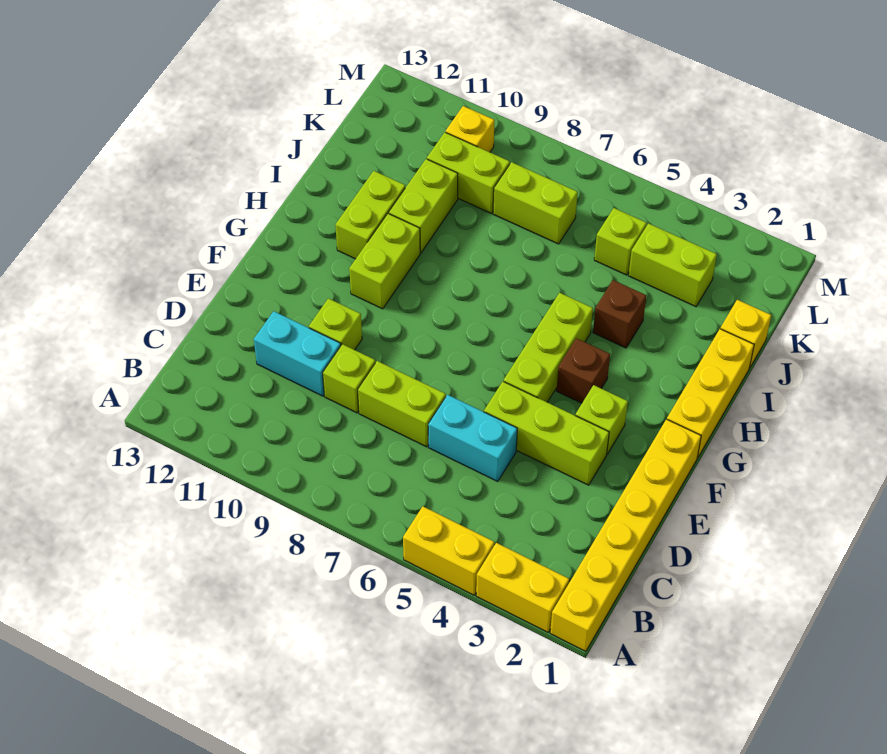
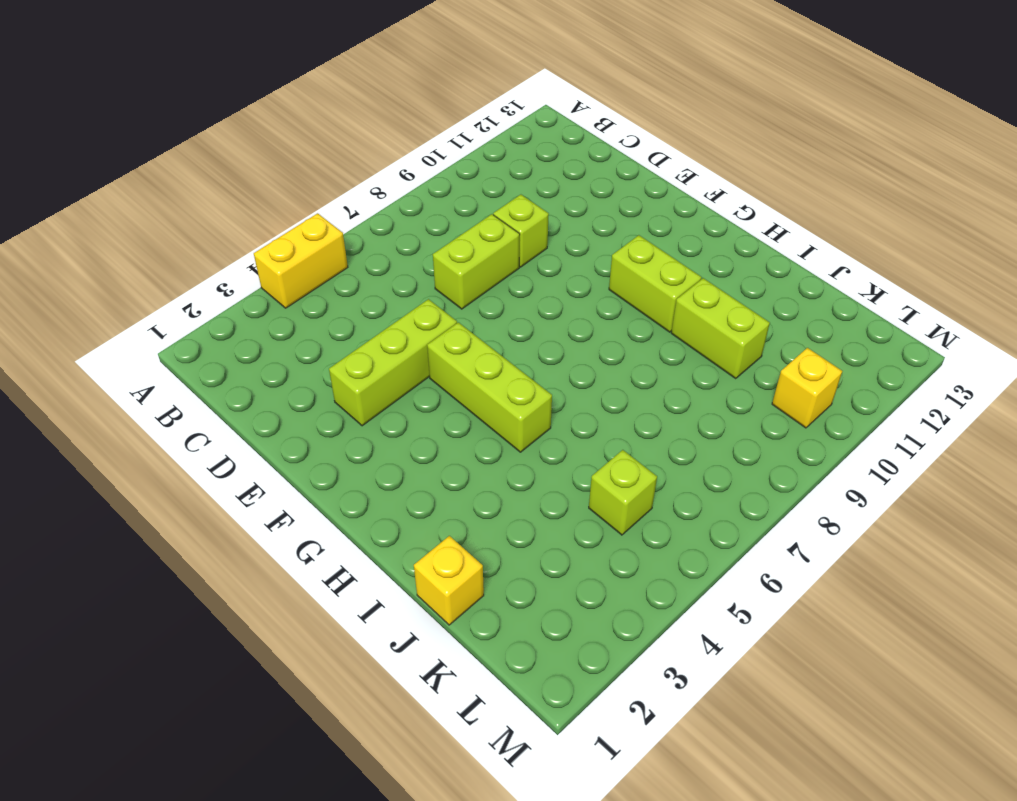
none -> yellow 1x6 brick [550,419,701,651]
none -> yellow 1x2 brick [476,543,569,632]
none -> cyan 1x2 brick [428,395,517,481]

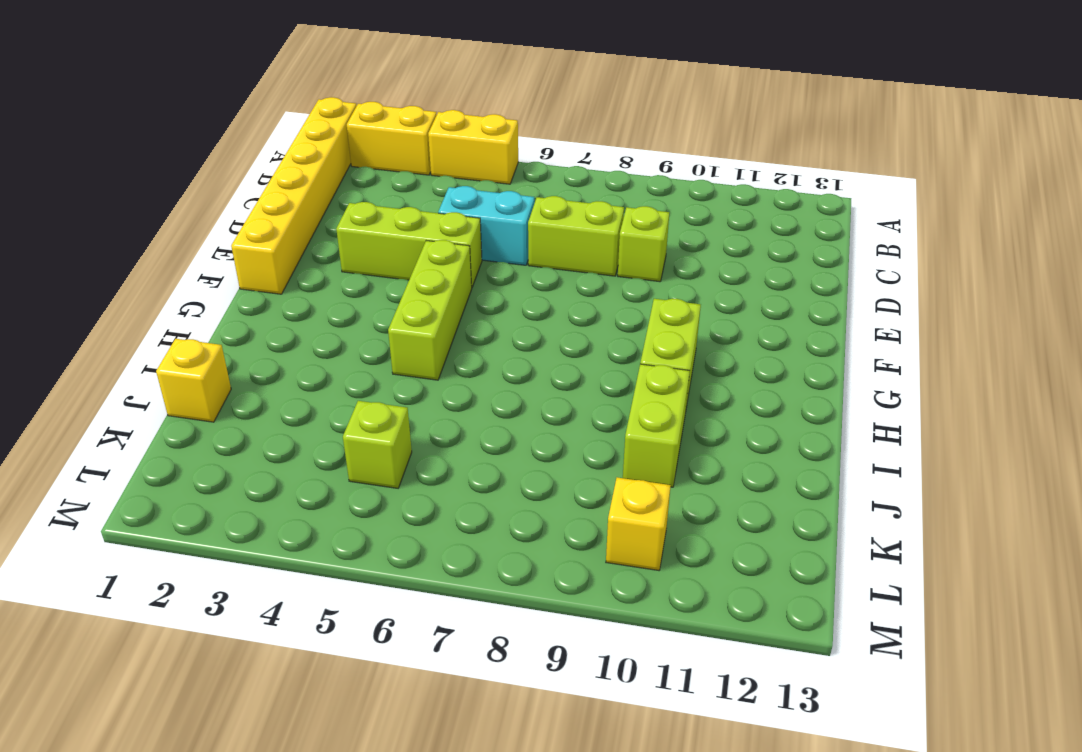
none -> cyan 1x2 brick [254,311,341,396]
none -> lime 1x1 brick [309,298,362,350]
none -> lime 1x1 brick [575,385,628,454]

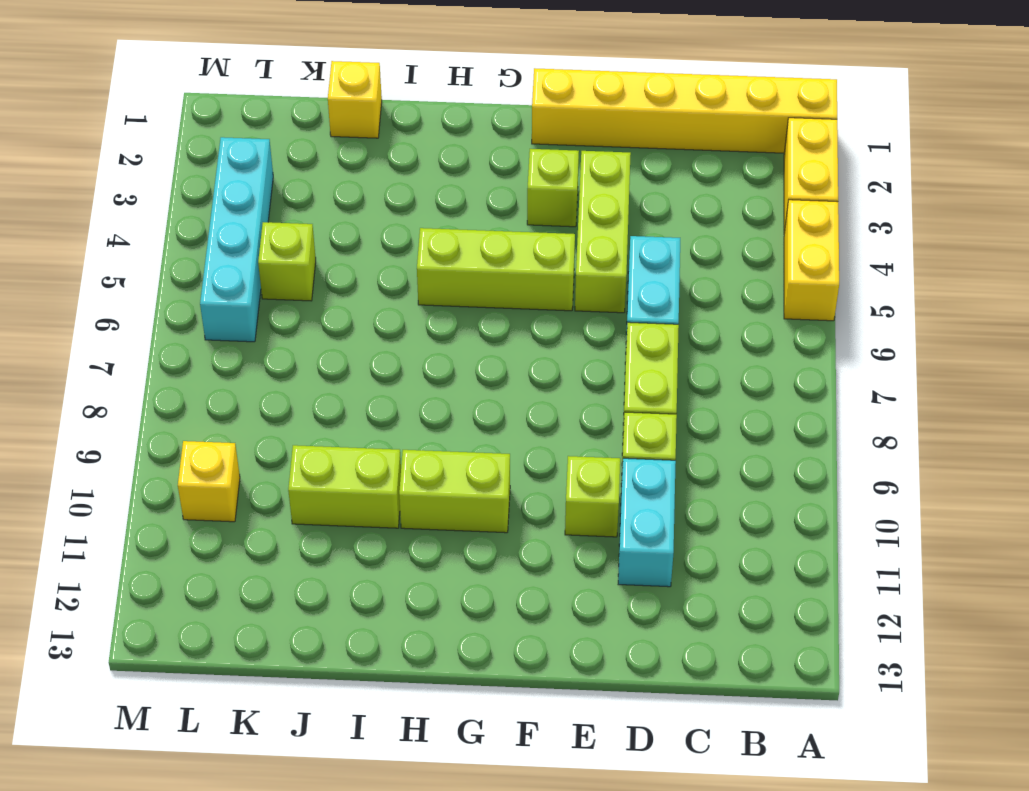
cyan 1x4 brick [200,137,273,342] -> none
none -> yellow 1x3 brick [667,329,754,458]
none -> brown 1x1 brick [557,338,610,403]
none -> lime 1x2 brick [336,171,405,259]

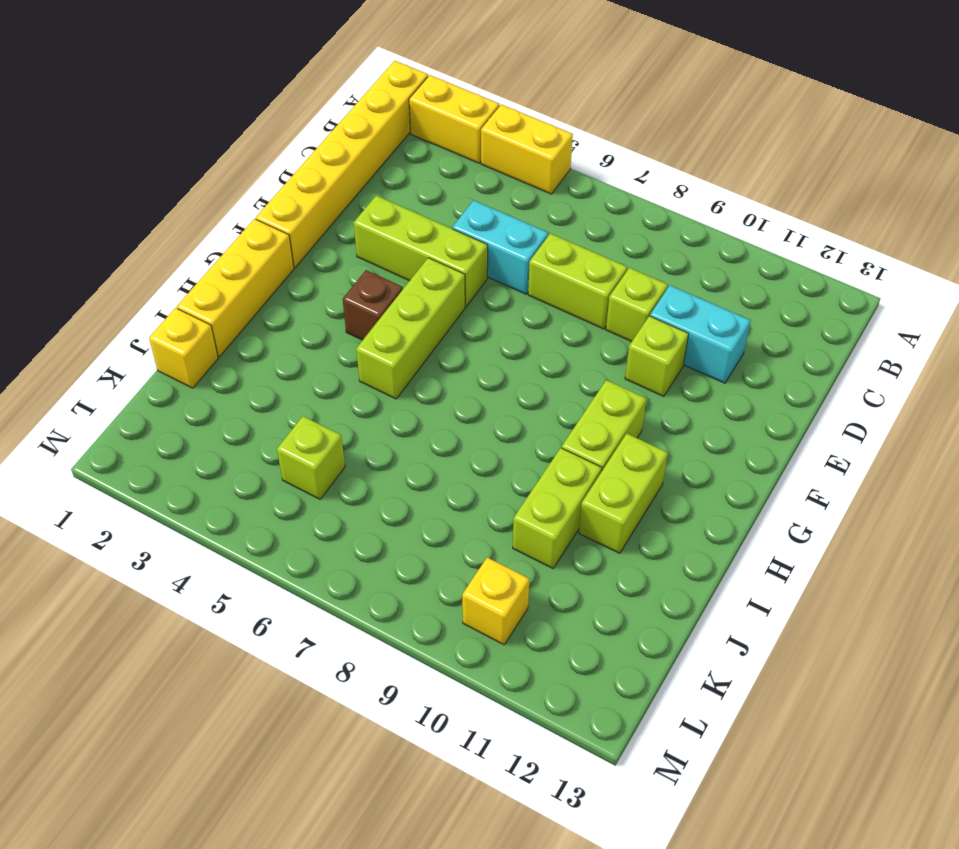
none -> lime 1x1 brick [575,385,628,454]
none -> brown 1x1 brick [593,280,646,348]
none -> lime 1x2 brick [629,224,717,307]

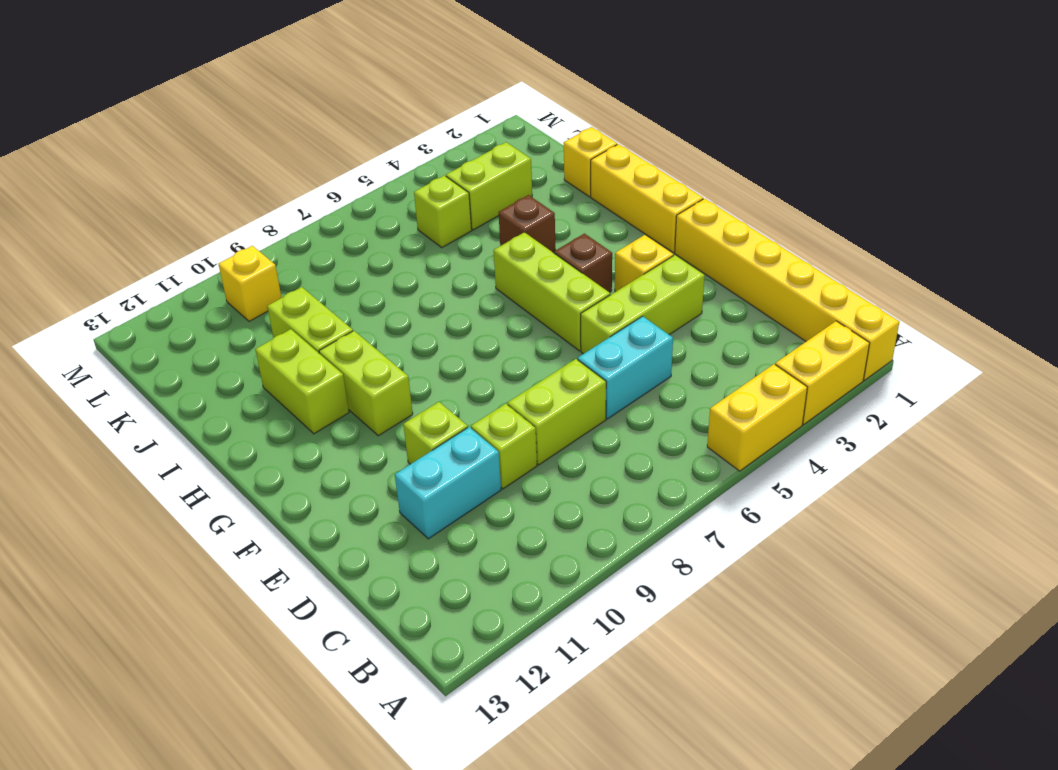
yellow 1x1 brick [615,235,673,292] -> lime 1x1 brick [575,385,628,454]
none -> lime 1x2 brick [493,162,578,244]
none -> lime 1x2 brick [427,132,510,213]

